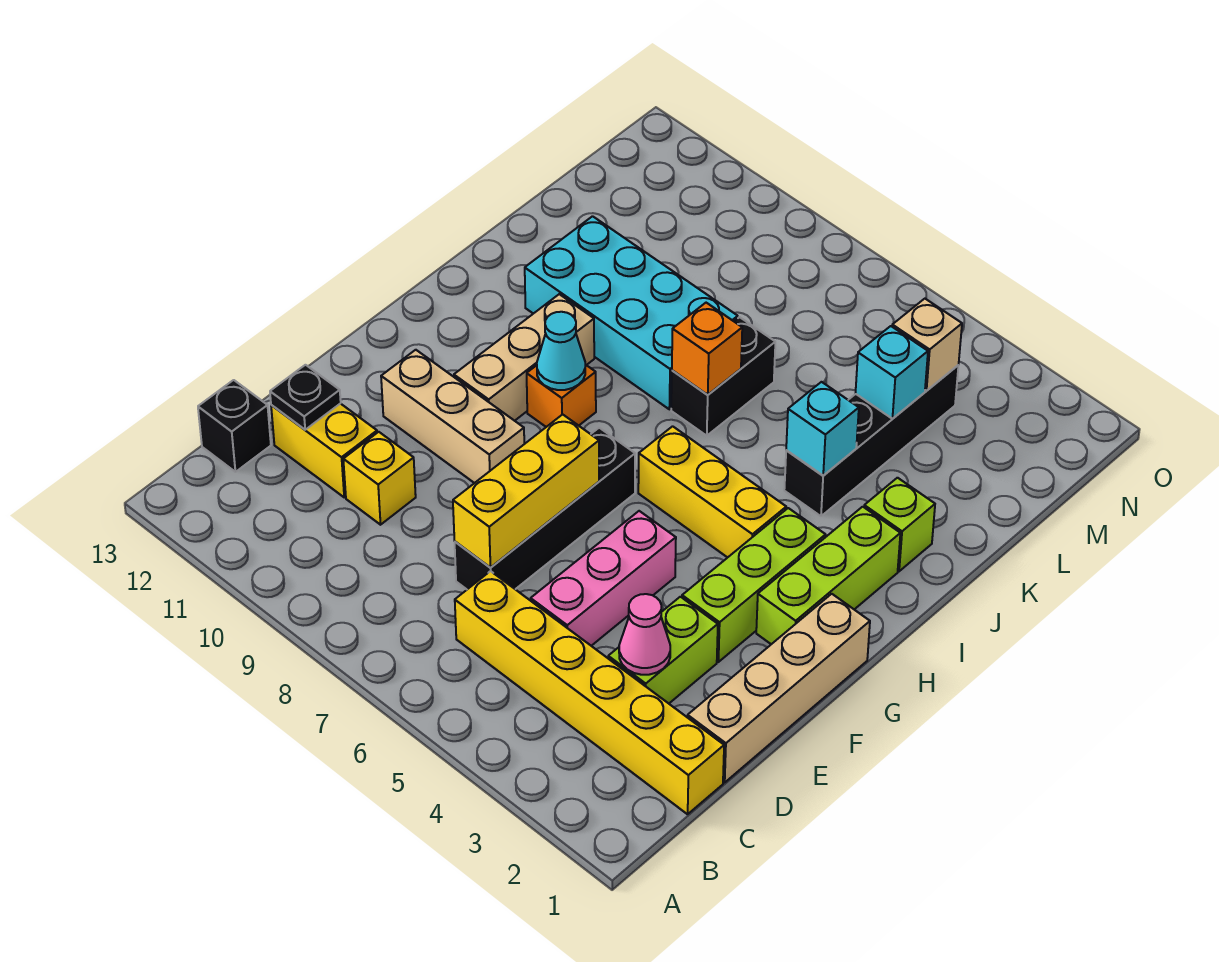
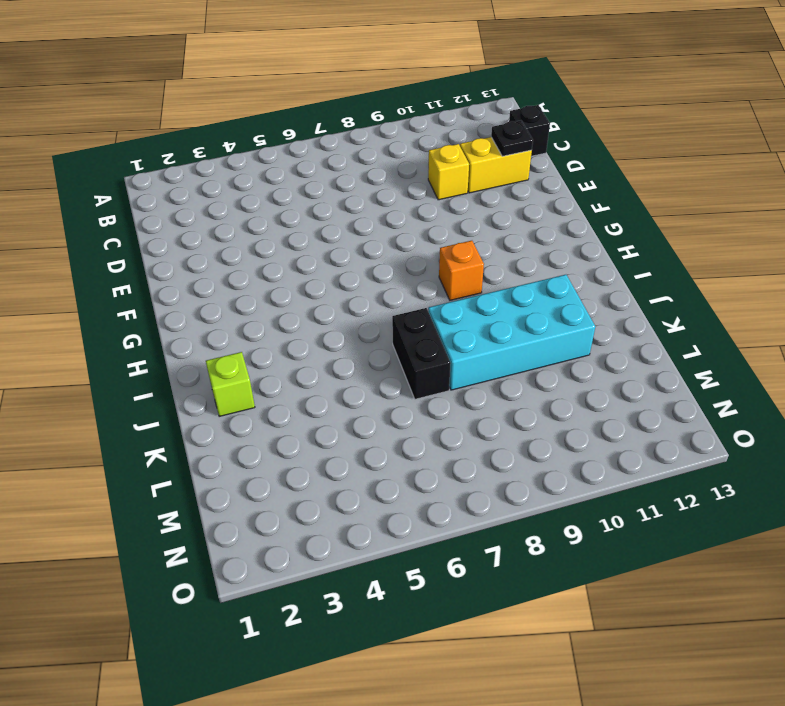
none -> yellow 1x6 brick [455,571,724,814]
none -> tan 1x4 brick [688,594,870,782]
none -> lime 1x2 brick [608,597,718,703]

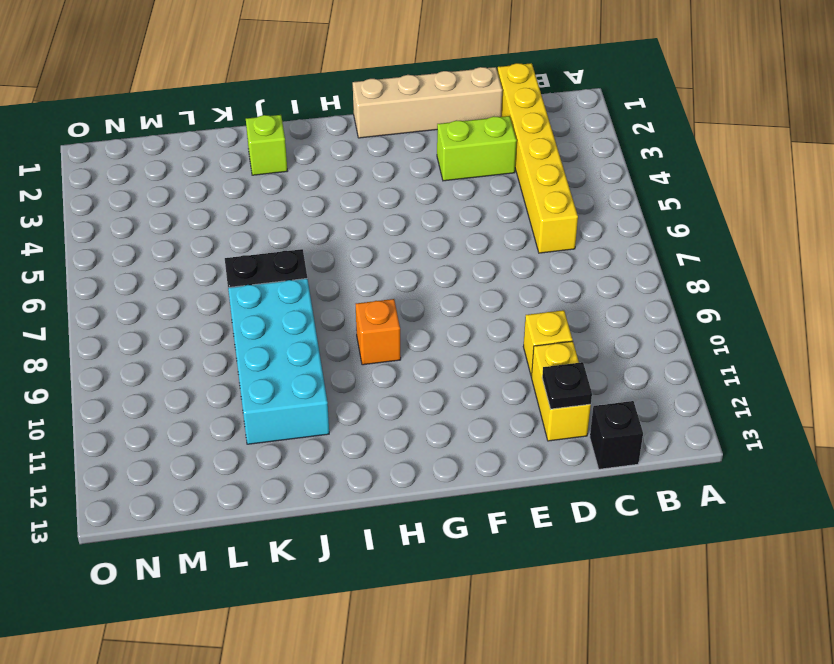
none -> pink 1x3 brick [531,511,676,646]
none -> black 1x4 brick [455,428,635,589]
none -> lime 1x3 brick [682,508,826,662]

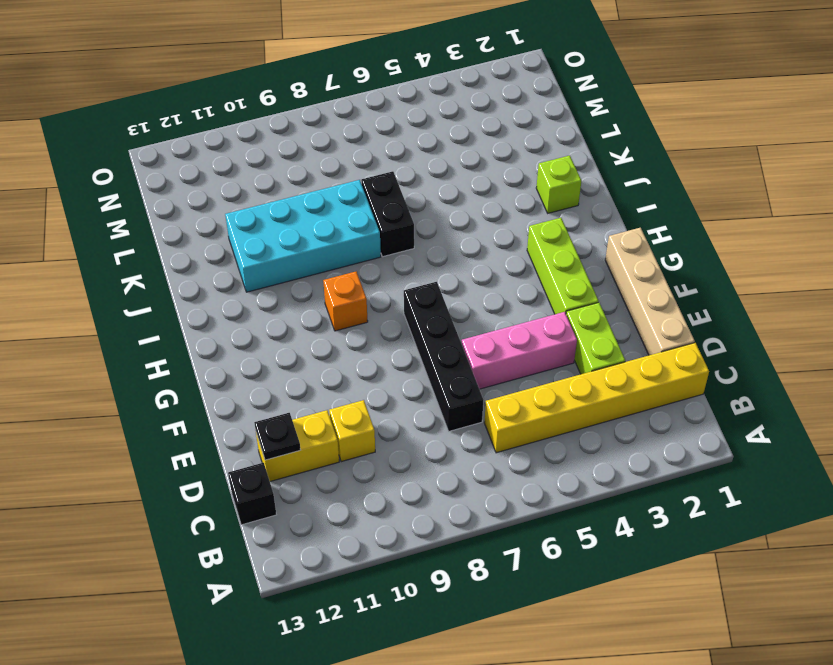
pink 1x3 brick [462,312,577,389] -> pink 1x3 brick turned to [531,511,676,646]
none -> tan 1x3 brick [381,350,524,483]
none -> lime 1x3 brick [756,507,900,644]
none -> tan 1x3 brick [454,294,594,421]

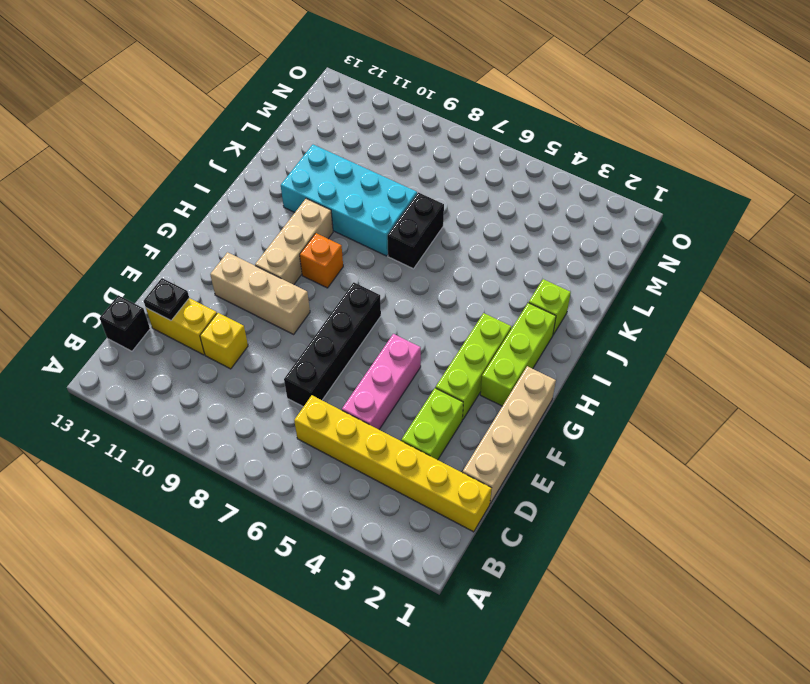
none -> yellow 1x3 brick [638,426,786,558]
none -> black 1x4 brick [784,365,959,516]
none -> pink 1x1 cone [619,594,670,675]

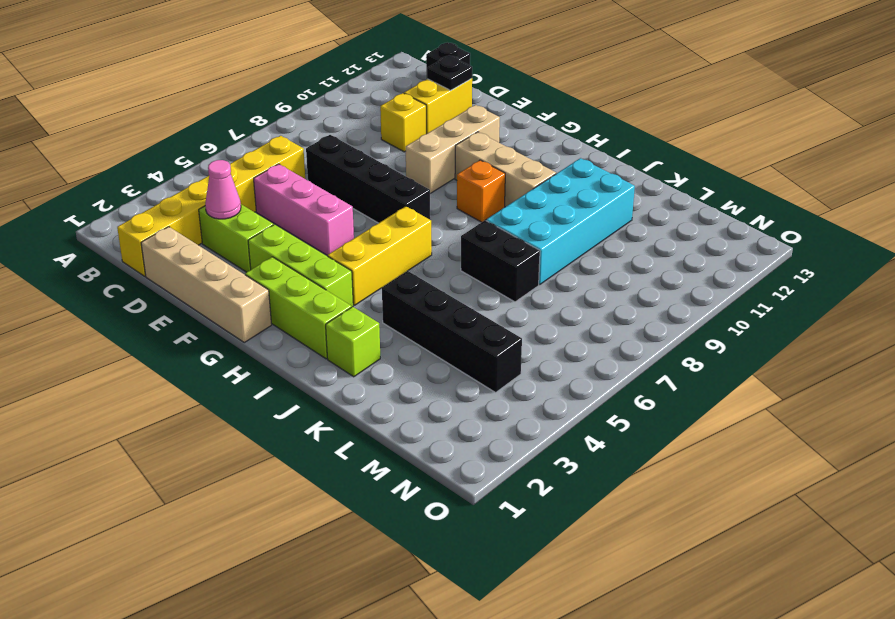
none -> yellow 1x3 brick [453,414,599,568]
none -> cyan 1x1 cone [537,312,585,390]
none -> cyan 1x1 brick [786,382,859,476]

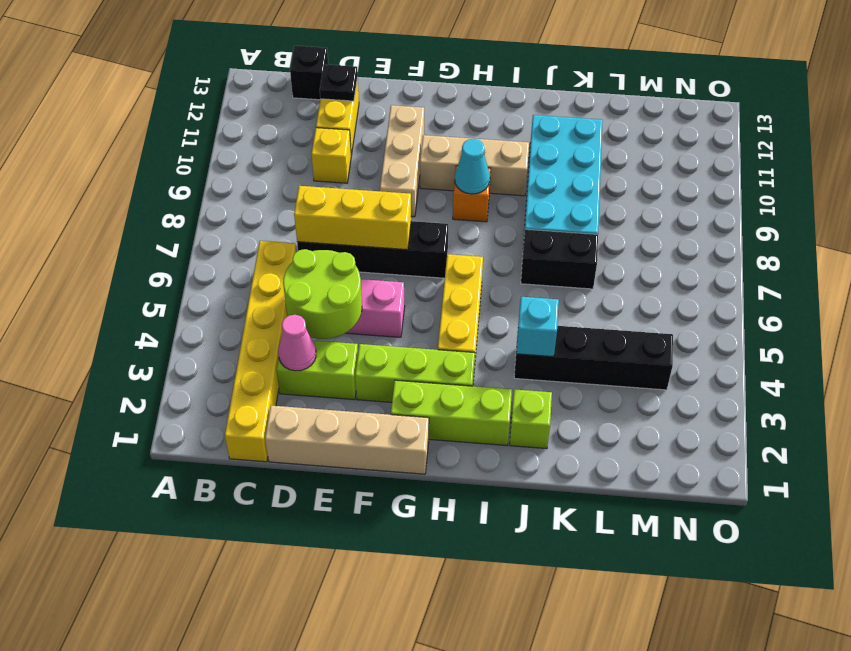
lime 2x2 round brick [283,249,362,339] -> none
none -> orange 1x1 brick [672,303,742,395]
none -> cyan 1x1 brick [856,326,928,419]
none -> tan 1x1 brick [892,299,962,391]

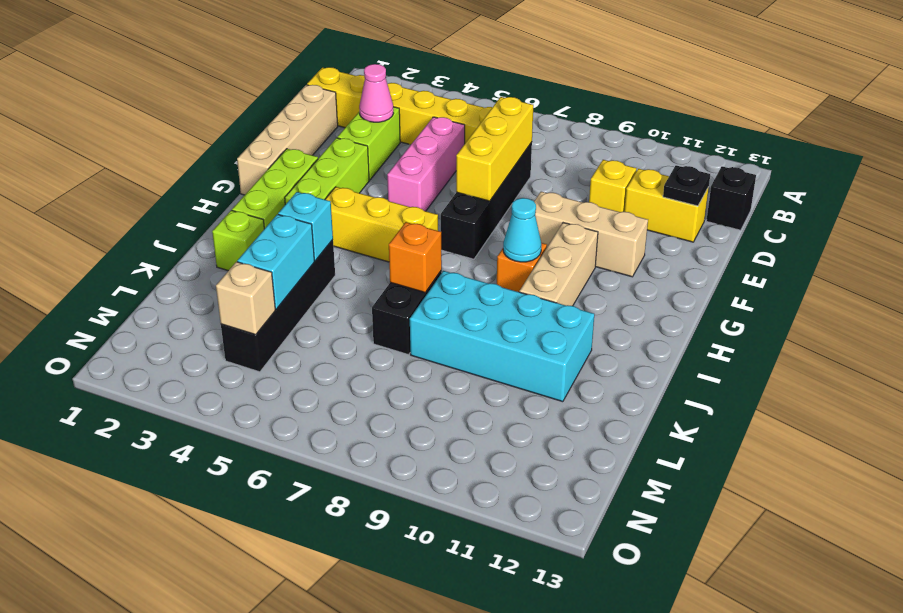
cyan 1x2 brick [237,214,314,309] -> cyan 1x1 brick [856,326,928,419]

